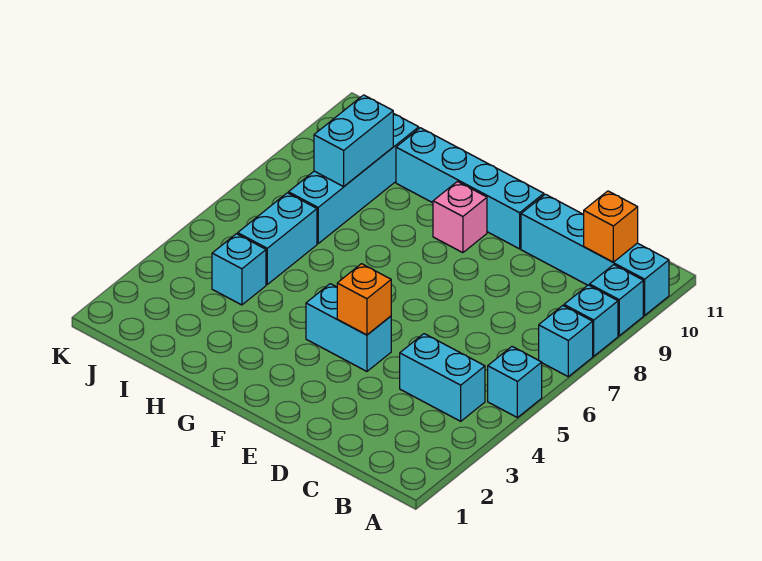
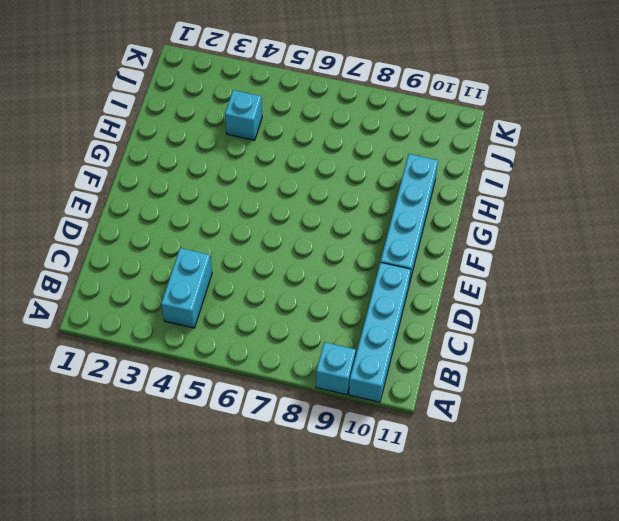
none -> cyan 1x1 brick [488,347,542,417]
none -> cyan 1x1 brick [539,306,593,377]
none -> cyan 1x1 brick [564,285,618,356]

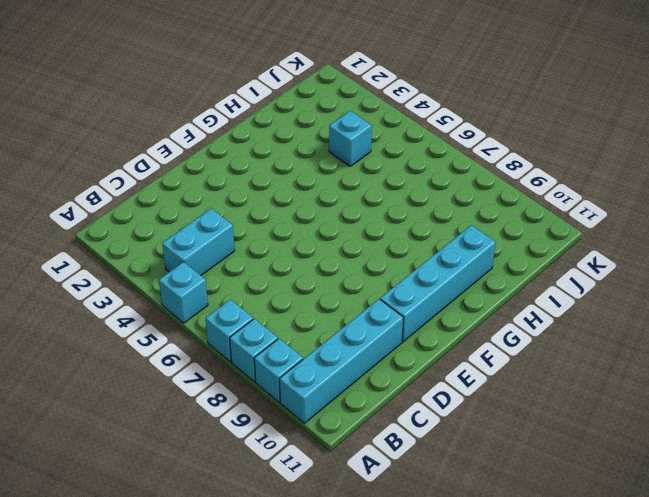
none -> cyan 1x2 brick [306,284,391,371]
none -> pink 1x1 brick [433,182,487,253]
none -> cyan 1x2 brick [238,193,317,284]

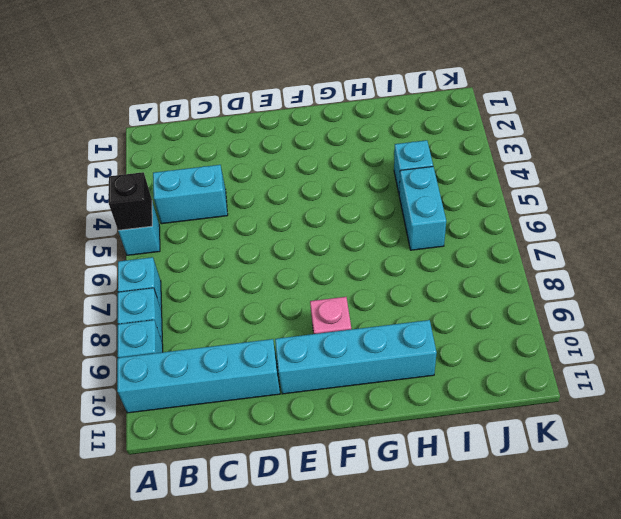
black 1x1 brick [109,172,152,230] -> none
none -> cyan 1x2 brick [306,284,391,371]
none -> cyan 1x4 brick [288,113,419,243]
none -> orange 1x1 brick [583,191,638,262]

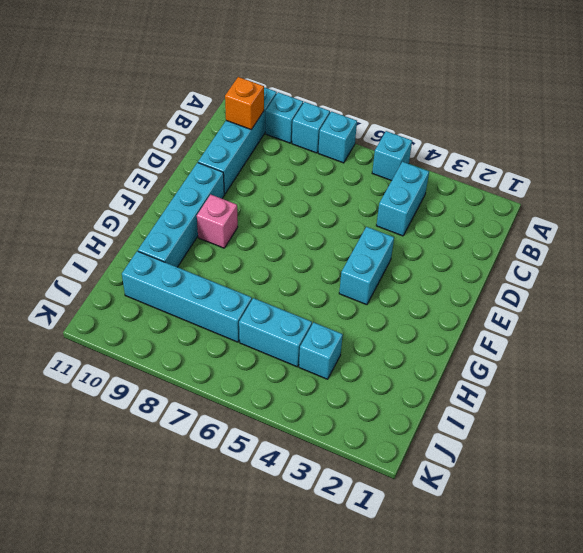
none -> orange 1x1 brick [337,264,391,335]
none -> cyan 1x2 brick [314,95,393,187]

